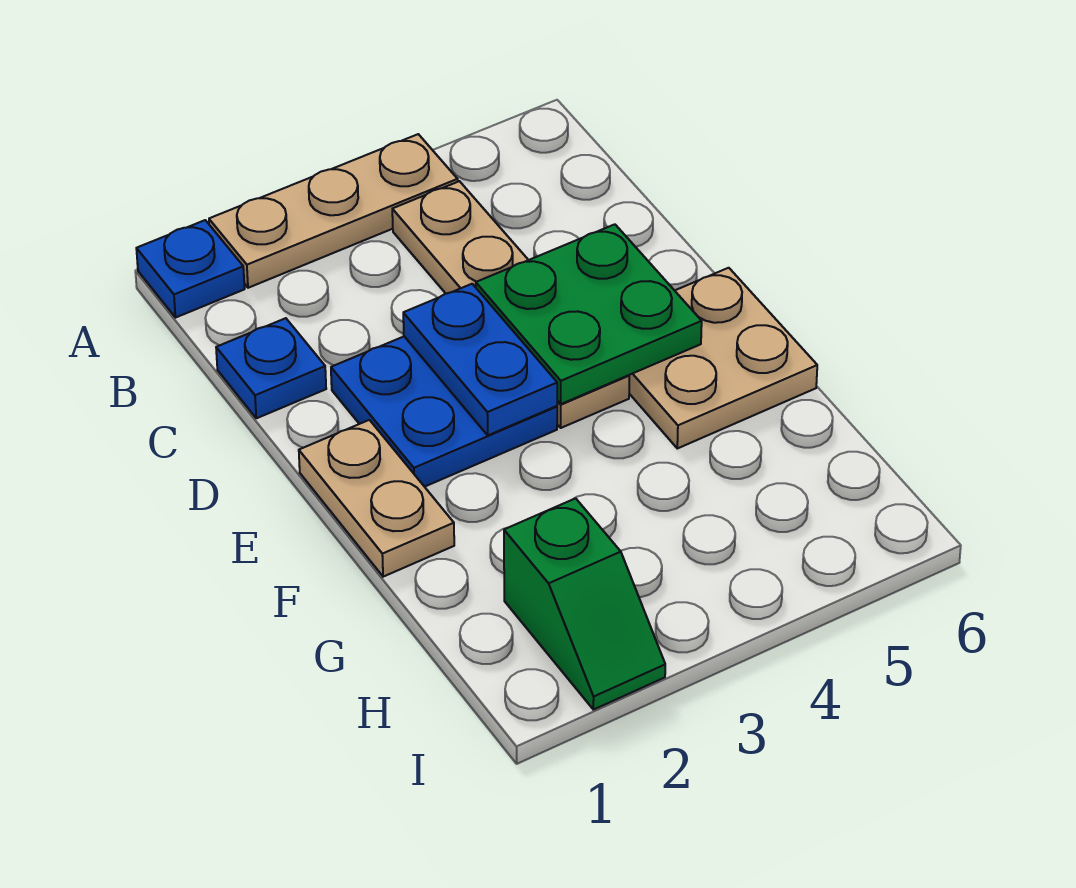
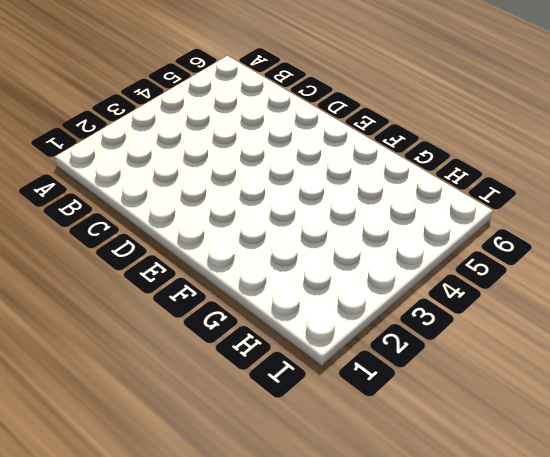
none -> blue 1x1 plate [136,220,245,318]
none -> tan 1x3 plate [209,134,458,288]

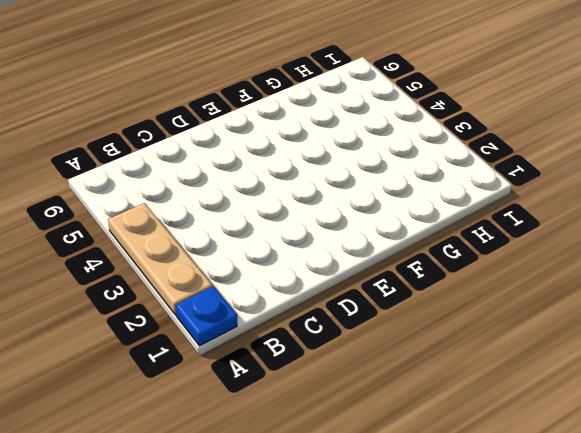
none -> tan 1x4 plate [392,181,629,428]
none -> blue 1x1 plate [216,318,326,418]

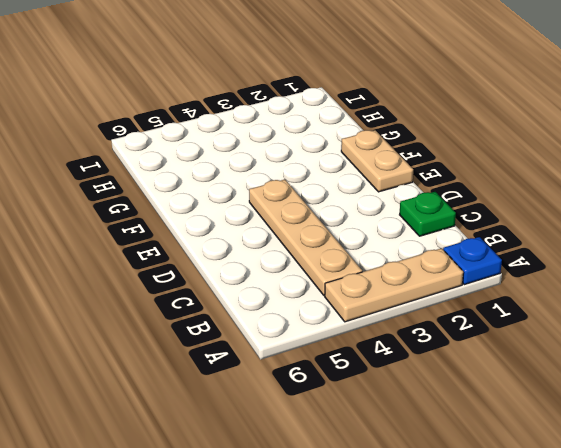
green 1x1 plate [400,192,456,236] -> blue 1x1 plate [216,318,326,418]
none -> blue 2x2 plate [331,337,557,487]
none -> tan 2x2 plate [629,268,817,448]

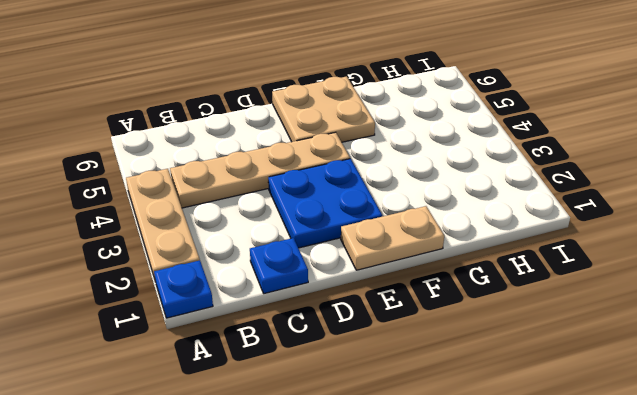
none -> green 1x2 slope [504,498,665,710]
none -> blue 1x2 plate [403,284,557,435]

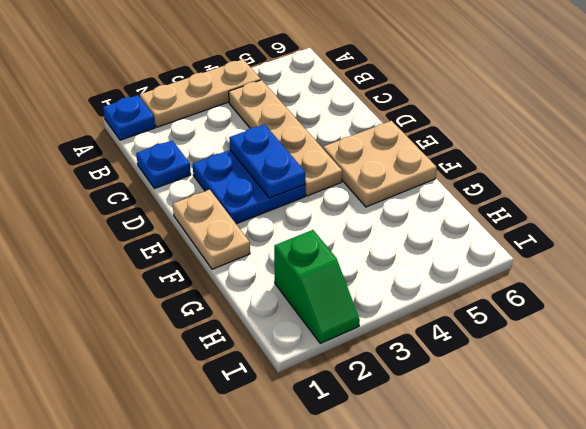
none -> green 2x2 plate [476,224,702,404]

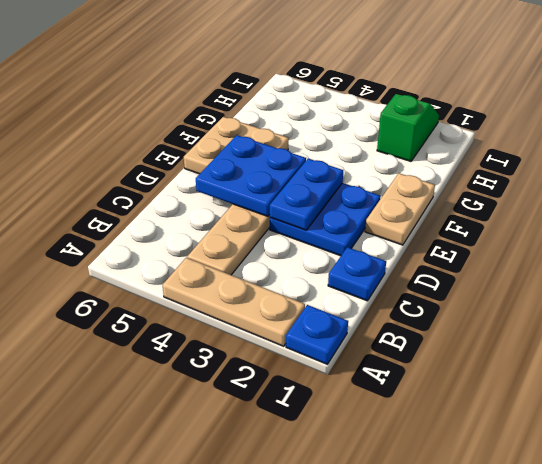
blue 2x2 plate [196,135,306,216] -> green 2x2 plate [476,224,702,404]

